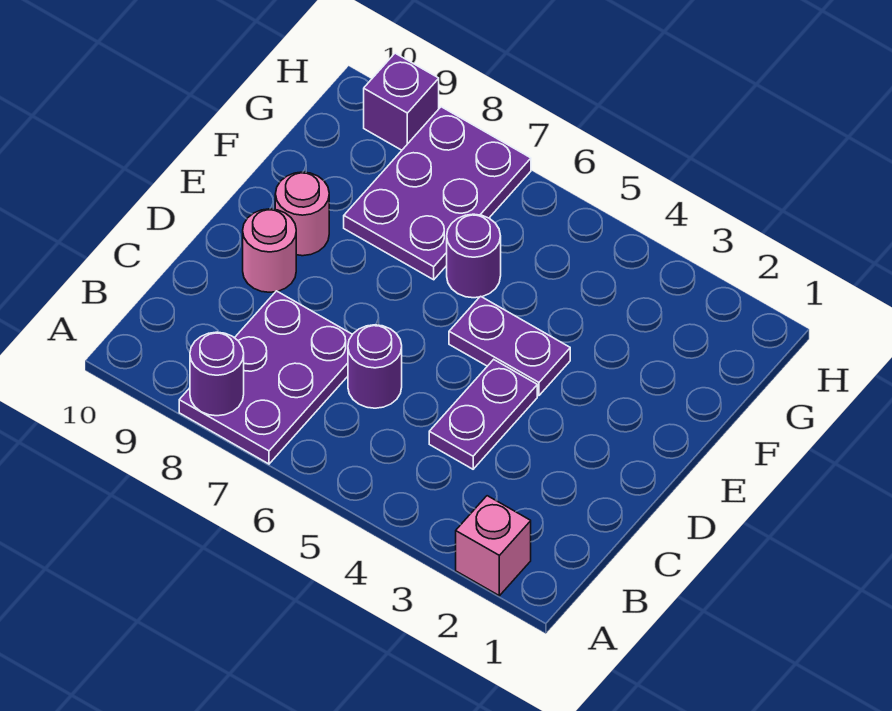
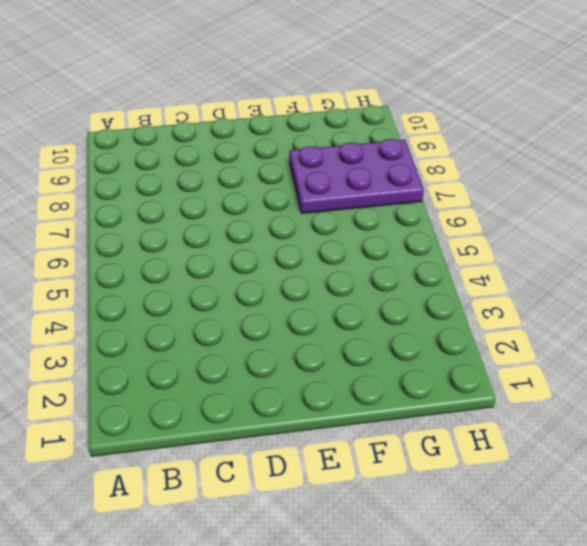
none -> pink 1x1 brick [456,496,531,596]
none -> purple 2x3 plate [179,291,352,464]

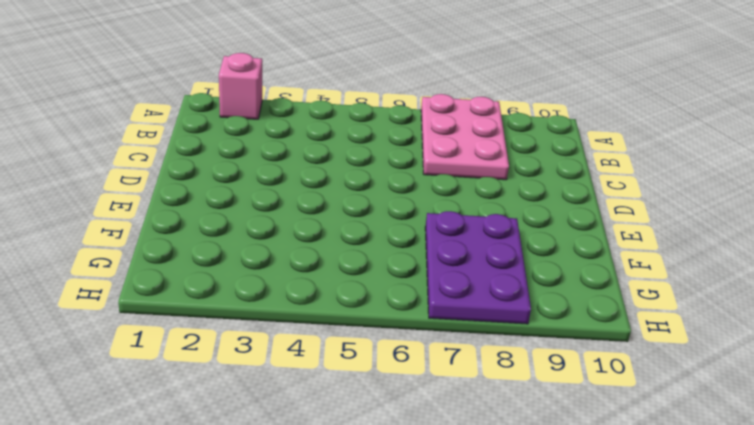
pink 2x3 plate [421,94,509,180] -> purple 2x3 plate [179,291,352,464]
none -> purple 1x2 plate [429,360,537,469]
none -> purple 1x1 round brick [348,325,402,408]

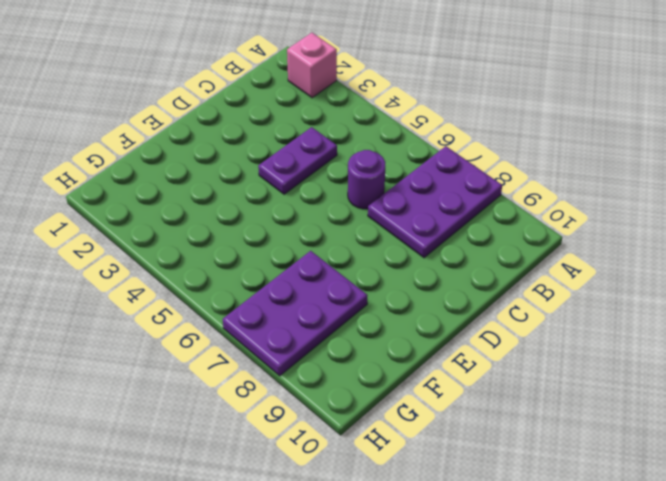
none -> pink 1x1 round brick [243,209,296,292]
none -> purple 1x2 plate [449,296,570,396]

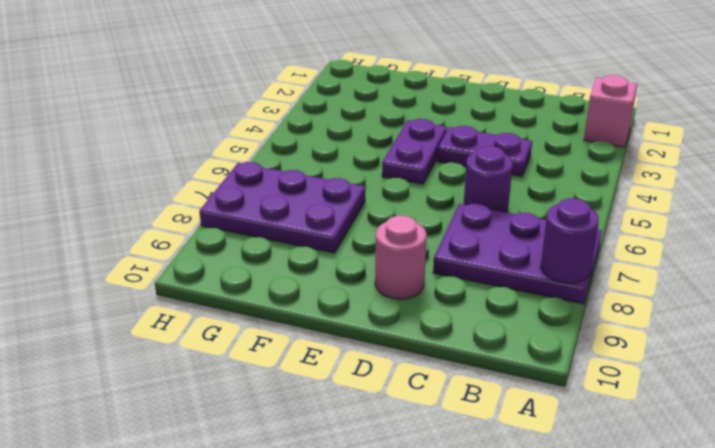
none -> pink 1x1 round brick [275,172,329,256]
none -> purple 1x1 round brick [447,214,501,298]

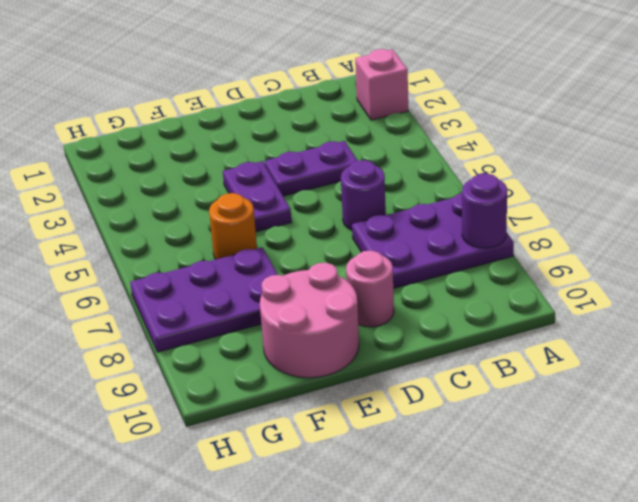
pink 2x2 round brick [260,263,359,378] -> pink 1x1 round brick [275,172,329,256]
orange 1x1 round brick [209,193,257,259] -> purple 1x1 round brick [447,214,501,298]
none -> purple 1x1 brick [364,53,439,150]

